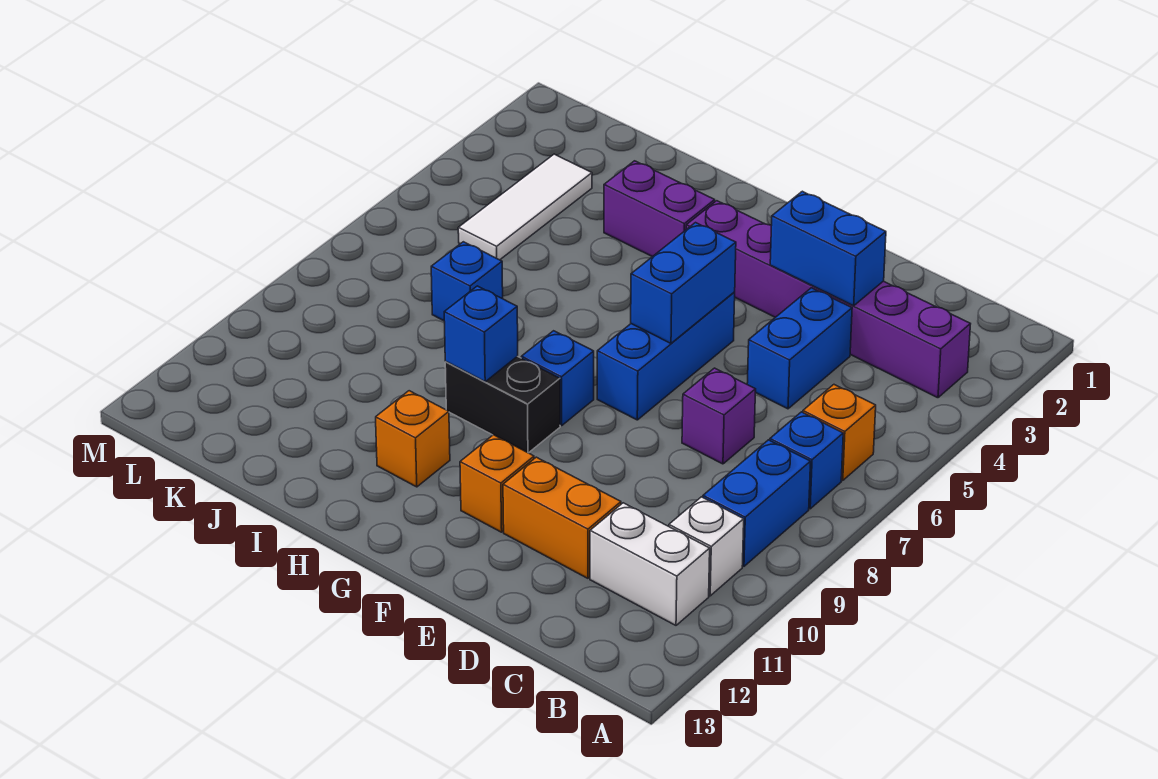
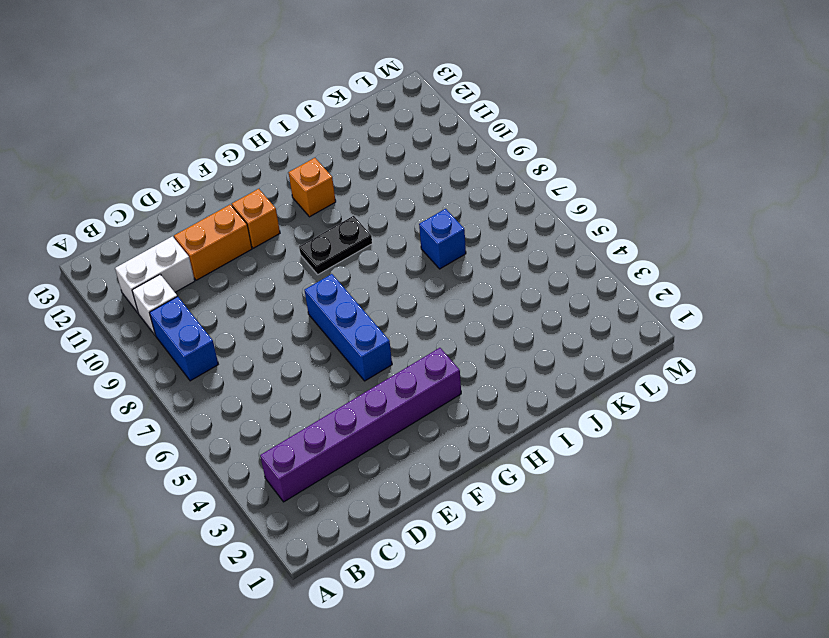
black 1x2 plate [299,216,372,274] -> black 1x2 brick [445,356,560,453]
none -> orange 1x1 brick [803,385,876,481]
none -> blue 1x1 brick [770,412,843,509]
none -> blue 1x2 brick [747,288,852,409]

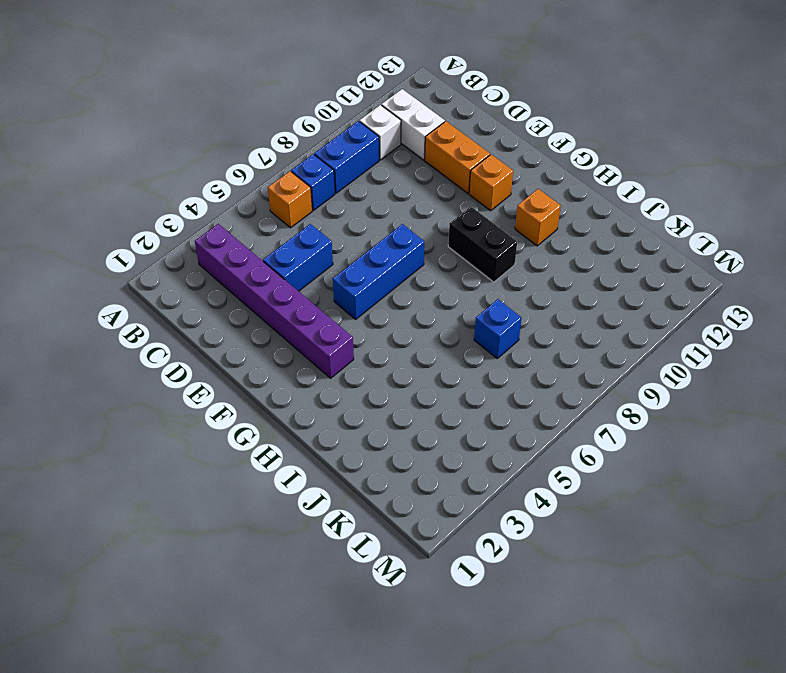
none -> purple 1x1 brick [682,368,756,464]
none -> blue 1x1 brick [521,331,594,426]
none -> purple 1x2 brick [604,161,715,257]

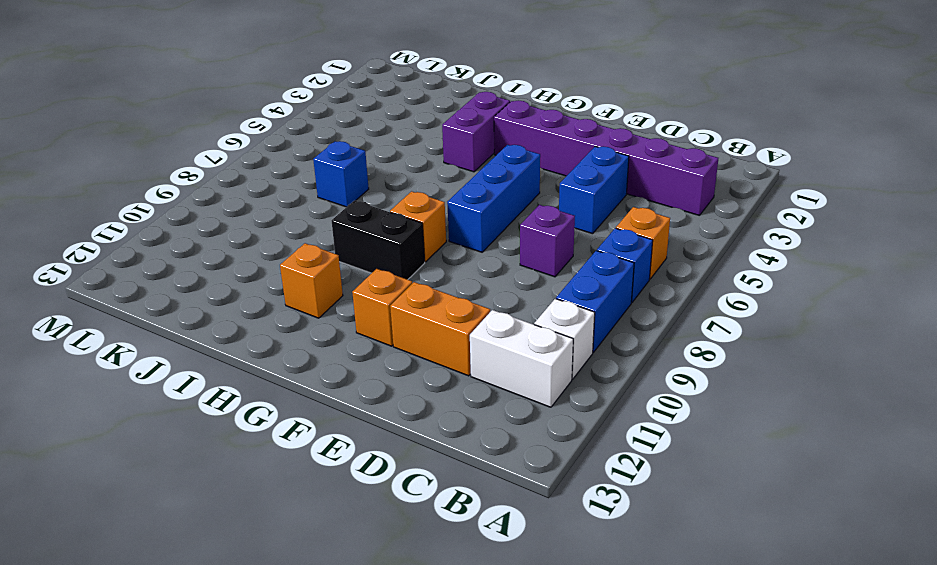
orange 1x1 brick [390,191,446,262] -> blue 1x1 brick [521,331,594,426]
purple 1x2 brick [442,92,510,172] -> purple 1x2 brick turned to [604,161,715,257]
none -> white 1x3 tile [458,154,592,260]
none -> blue 1x2 brick [770,191,886,306]
none -> blue 1x2 brick [631,223,736,343]

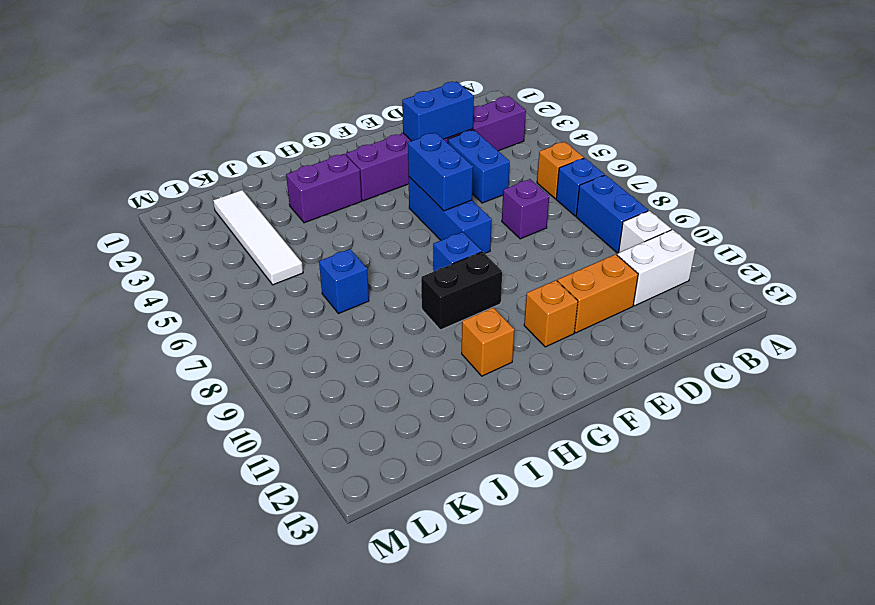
white 1x4 tile [213,190,303,285] -> white 1x3 tile [458,154,592,260]
none -> blue 1x1 brick [444,286,518,382]

